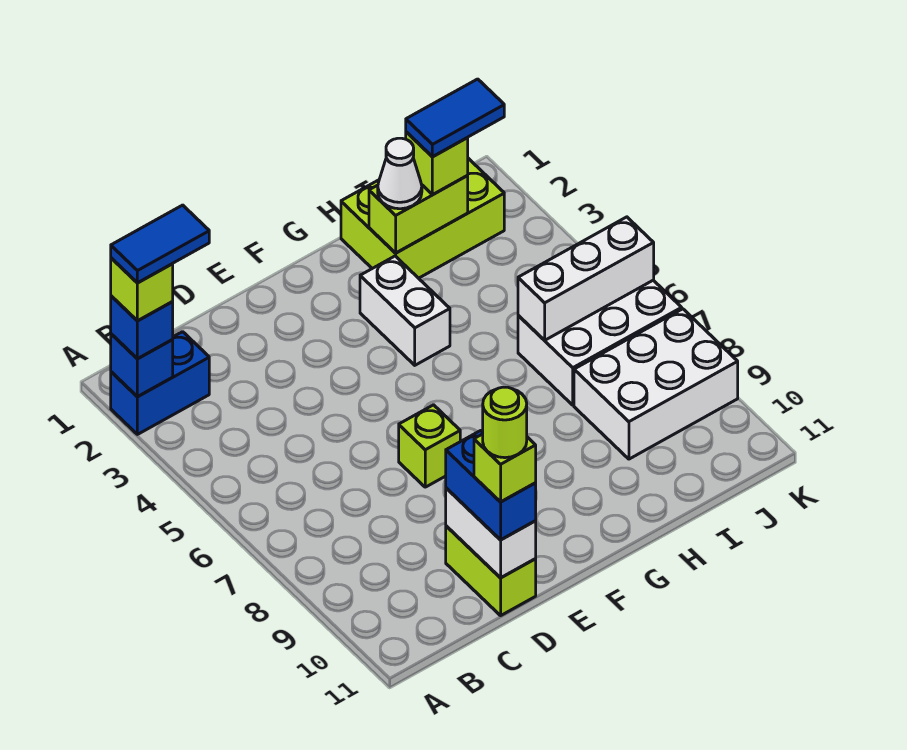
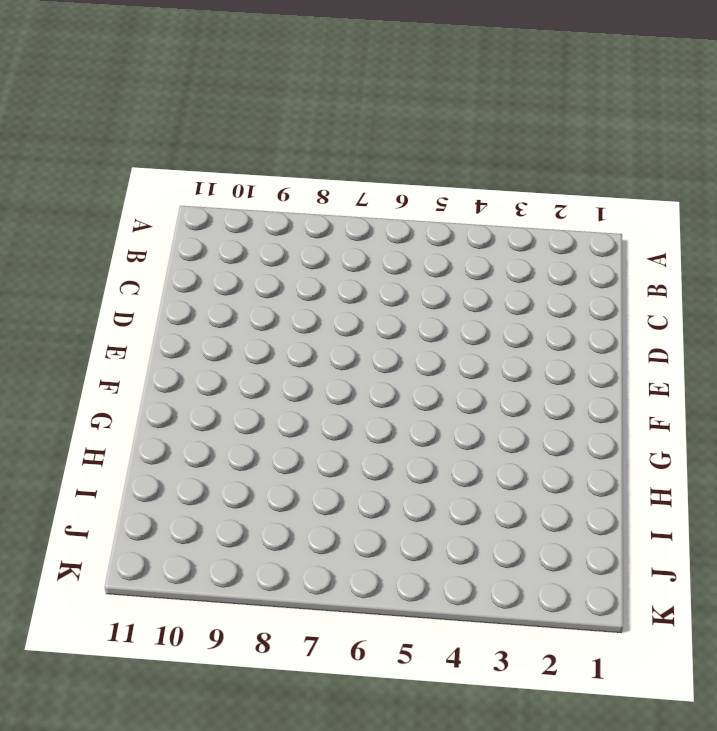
none -> blue 1x2 brick [111,332,209,434]
none -> lime 1x2 brick [446,526,536,616]
none -> lime 1x1 brick [399,405,460,487]

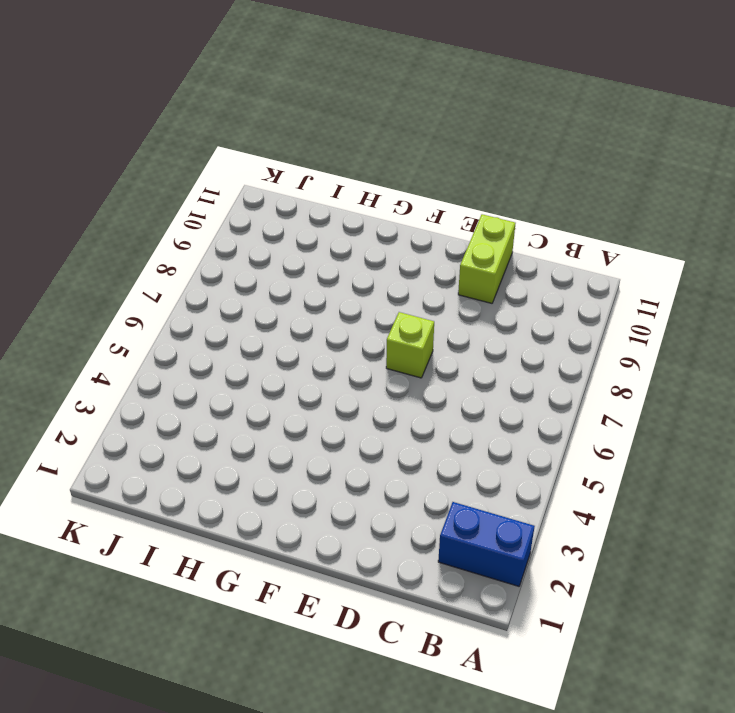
none -> white 1x2 brick [360,256,450,365]
none -> lime 2x3 brick [341,158,504,278]
none -> white 2x3 brick [518,280,682,405]

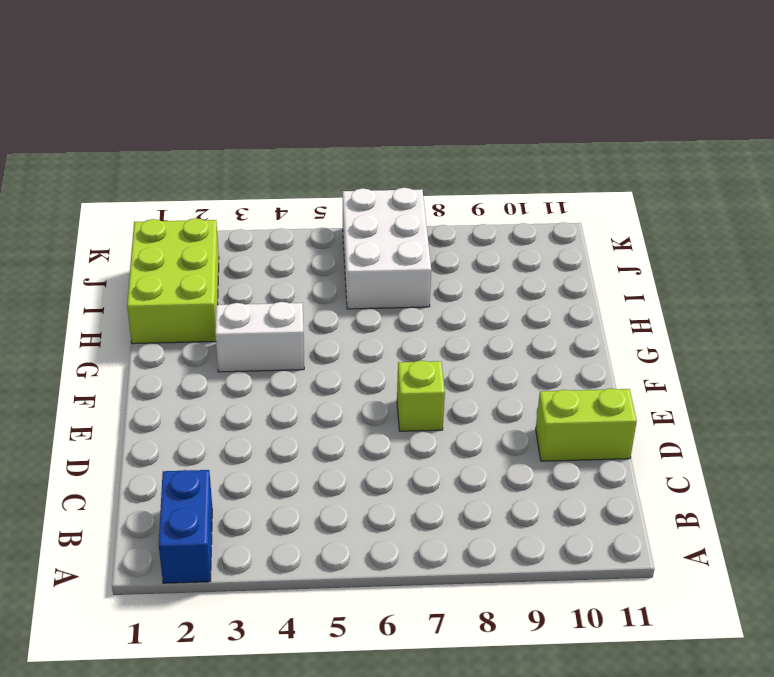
none -> white 2x3 brick [574,309,738,459]
none -> blue 1x1 brick [111,334,173,397]
none -> white 1x2 brick [446,488,536,578]

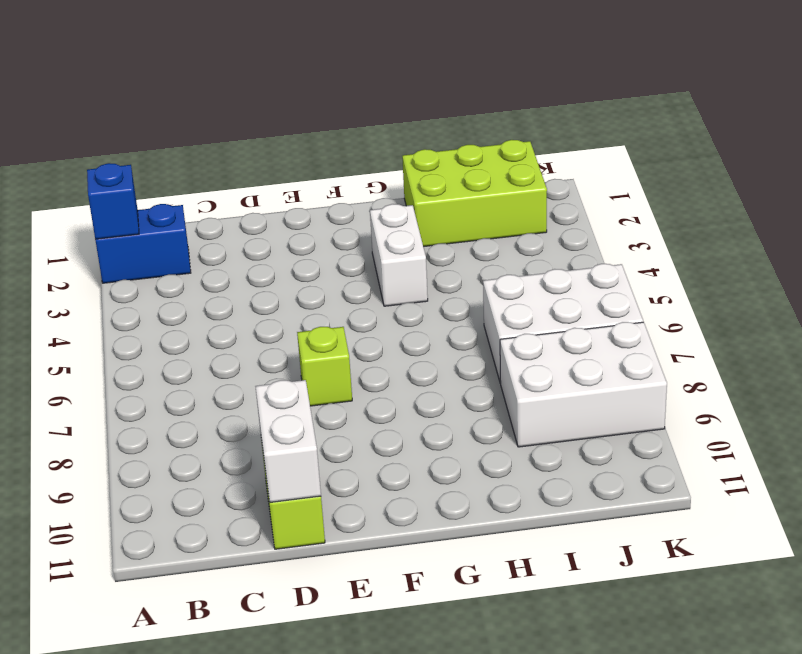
none -> lime 1x2 brick [369,176,468,253]
none -> white 1x3 brick [518,217,654,340]
none -> blue 1x1 brick [111,296,173,359]

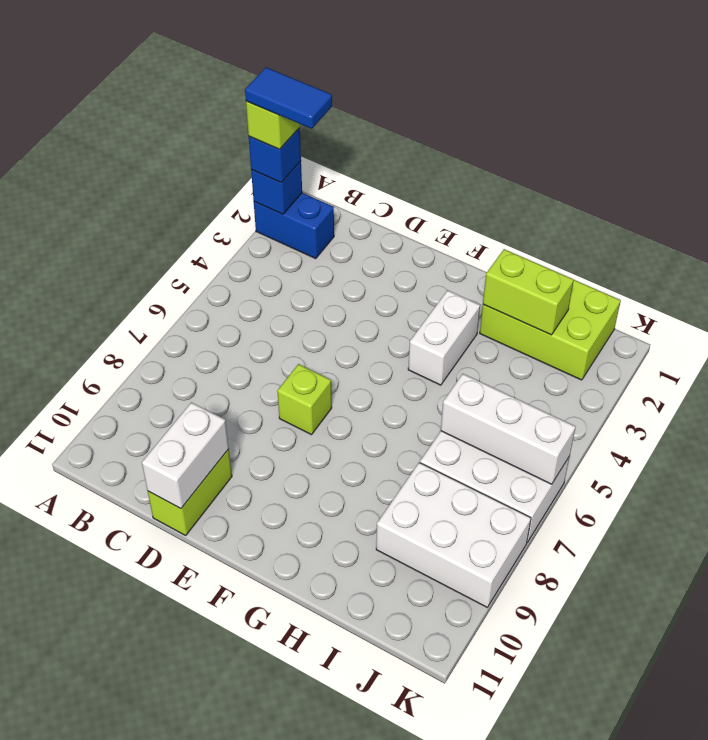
none -> blue 1x2 brick [446,431,536,540]
none -> white 1x1 cone [378,138,422,209]
none -> lime 1x1 brick [406,132,468,195]

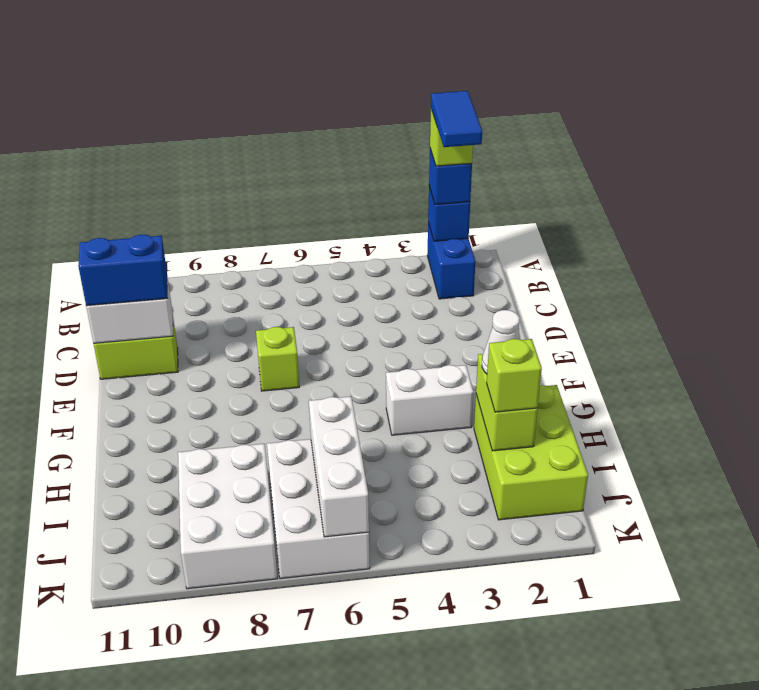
none -> lime 1x1 brick [474,434,536,502]
none -> blue 1x2 tile [406,79,504,157]
none -> lime 1x1 round brick [483,387,527,458]

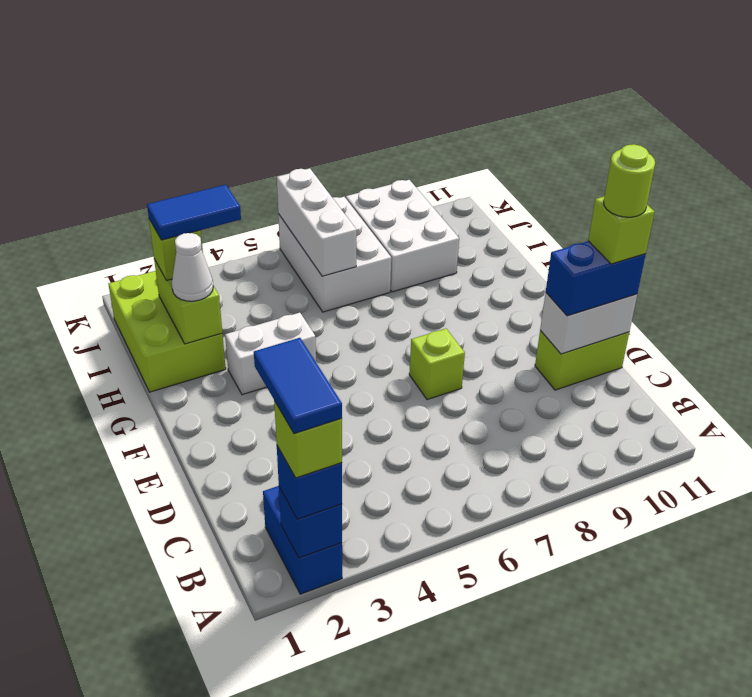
blue 1x2 tile [147,185,241,240] -> blue 1x2 tile turned to [406,79,504,157]

